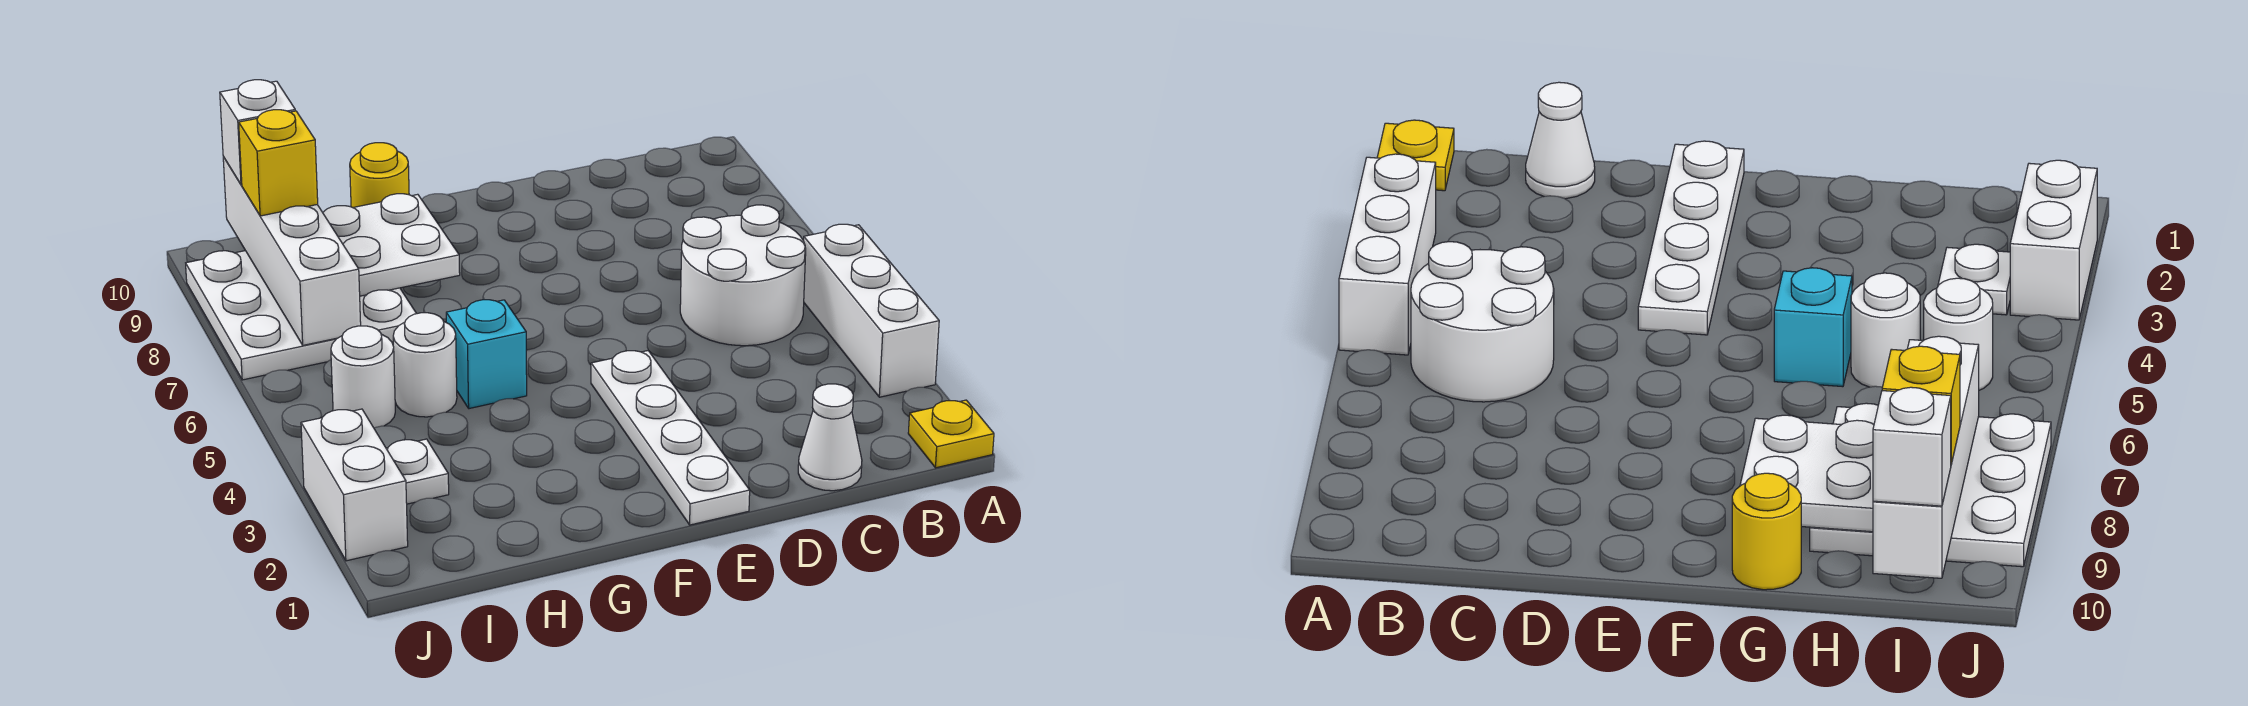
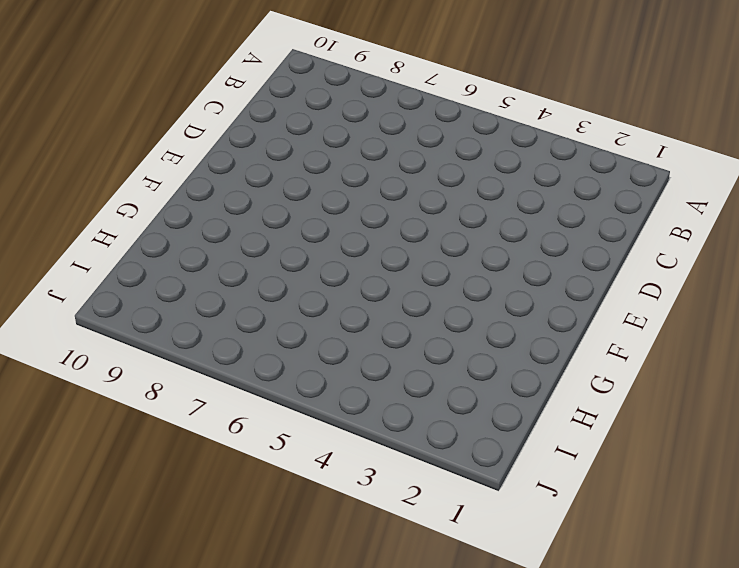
none -> yellow 1x1 plate [908,400,994,468]
none -> white 1x3 brick [804,224,939,397]
none -> white 2x2 round brick [680,205,806,346]

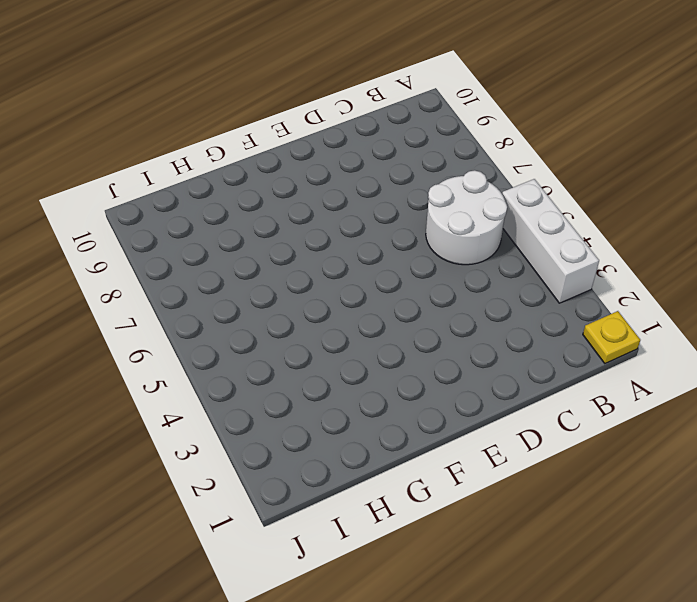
none -> white 1x1 cone [798,384,862,491]
none -> white 1x4 plate [591,351,750,525]
none -> cyan 1x1 brick [446,300,527,409]

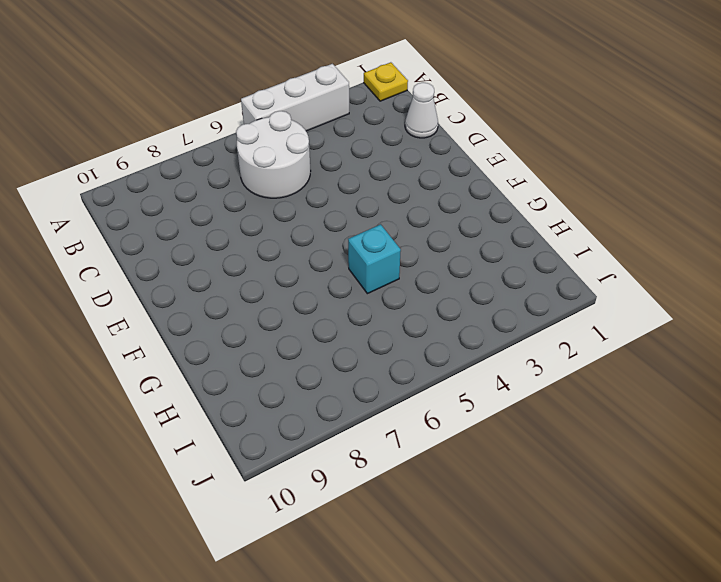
none -> white 1x4 plate [591,351,750,525]
none -> yellow 1x1 round brick [350,143,409,208]
none -> white 1x1 round brick [393,313,457,417]

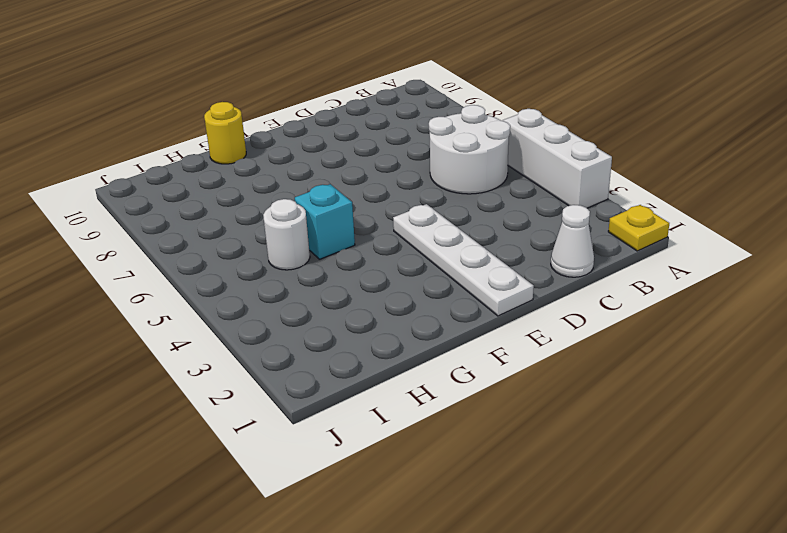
none -> white 3x3 plate [186,251,416,380]
none -> white 1x1 plate [386,439,449,504]
none -> white 1x1 round brick [331,326,395,428]

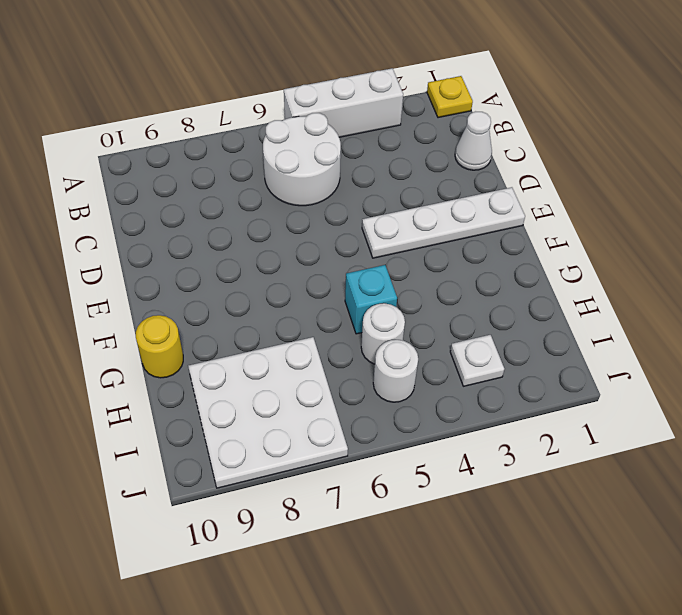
none -> white 1x2 brick [301,409,408,561]
none -> white 2x2 plate [323,194,460,296]
none -> white 1x4 brick [223,157,361,345]

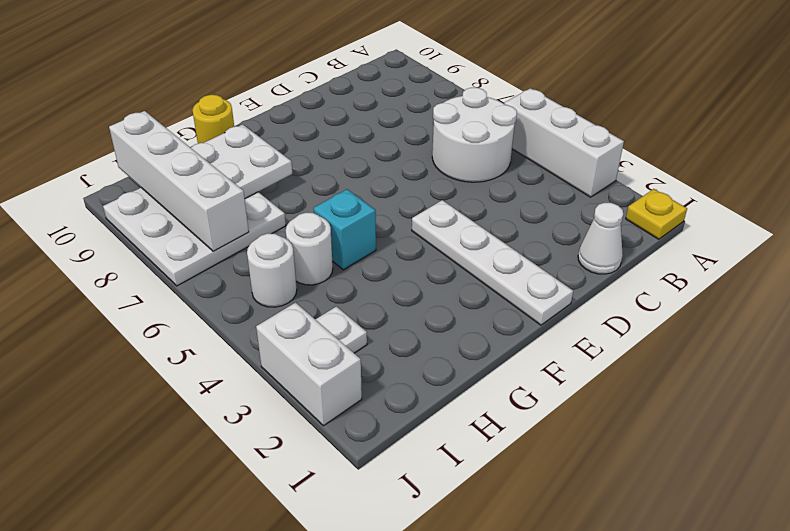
none -> yellow 1x1 brick [239,110,318,216]
none -> white 1x1 brick [220,80,295,185]

